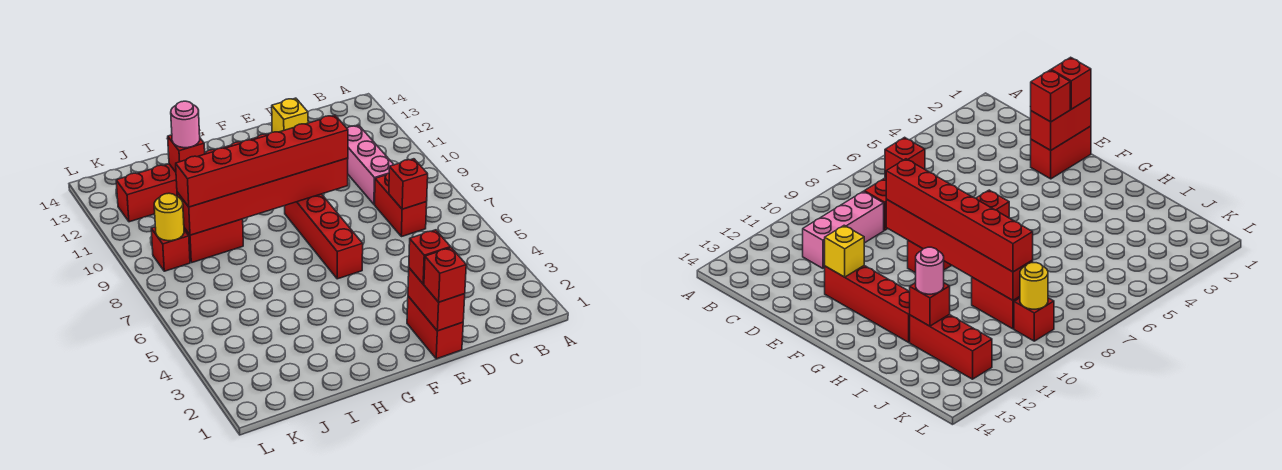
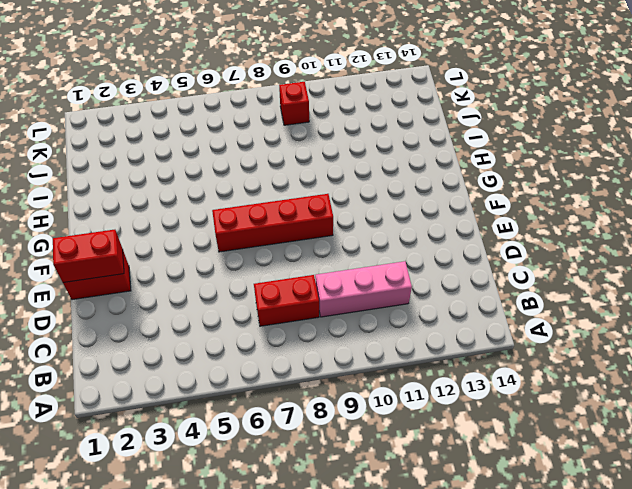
none -> red 1x4 brick [825,266,910,342]
none -> red 1x2 brick [184,219,243,263]
none -> red 1x3 brick [116,164,177,222]

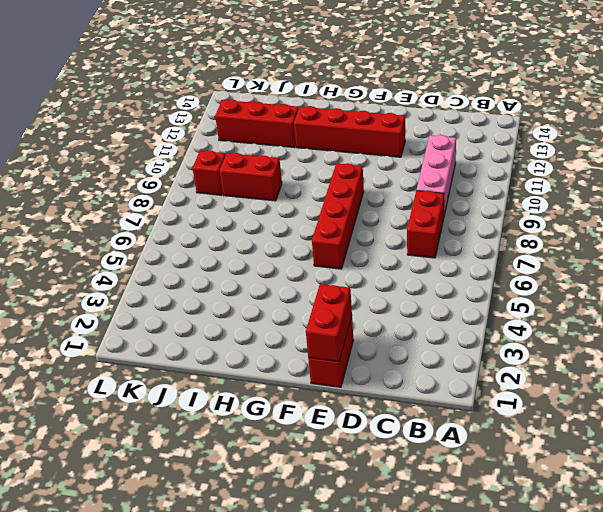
none -> red 1x1 brick [389,159,428,209]
none -> red 1x6 brick [177,158,348,235]
none -> yellow 1x1 brick [272,98,308,132]

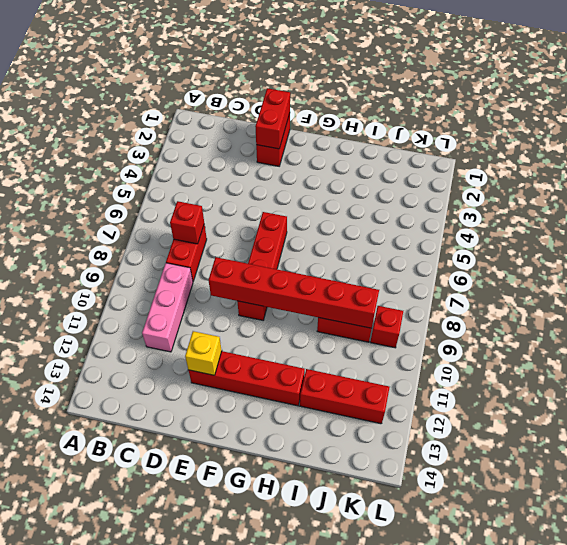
none -> red 1x1 brick [168,135,205,172]
none -> yellow 1x1 round brick [154,193,184,241]
none -> red 1x1 brick [424,248,466,302]

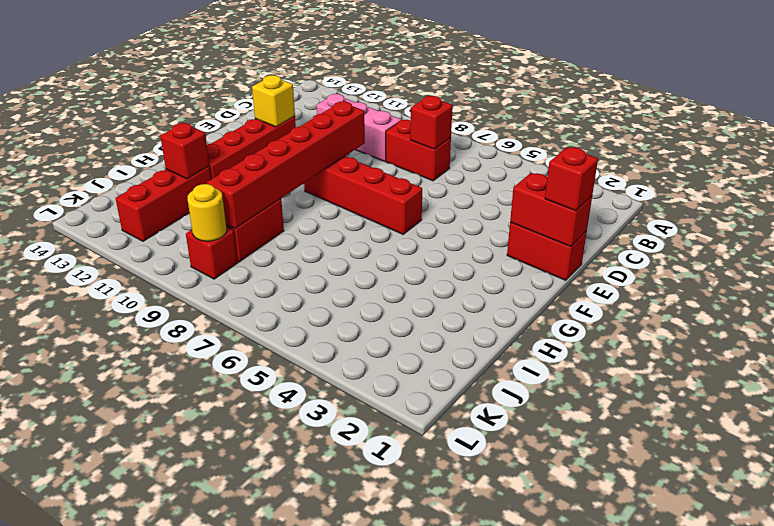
none -> red 1x1 brick [409,230,451,284]
none -> red 1x6 brick [176,115,348,207]
none -> pink 1x1 round brick [171,101,200,148]

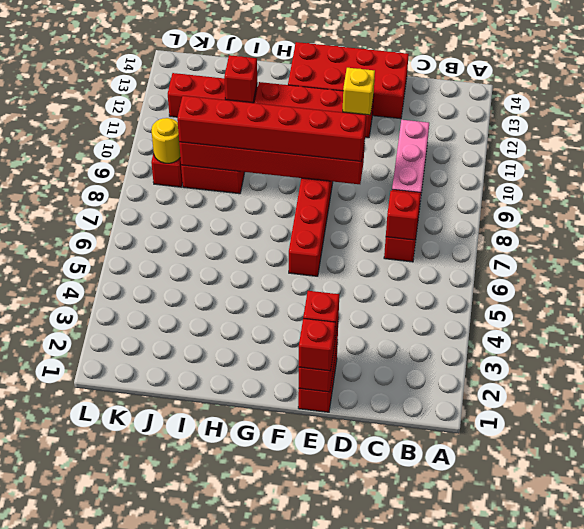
red 2x4 brick [288,42,409,119] -> none
none -> pink 1x1 round brick [171,101,200,148]

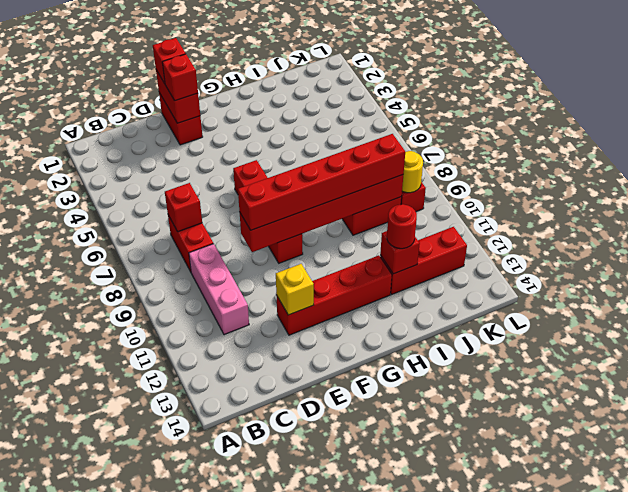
red 1x1 round brick [387,204,417,249] -> pink 1x1 round brick [171,101,200,148]

